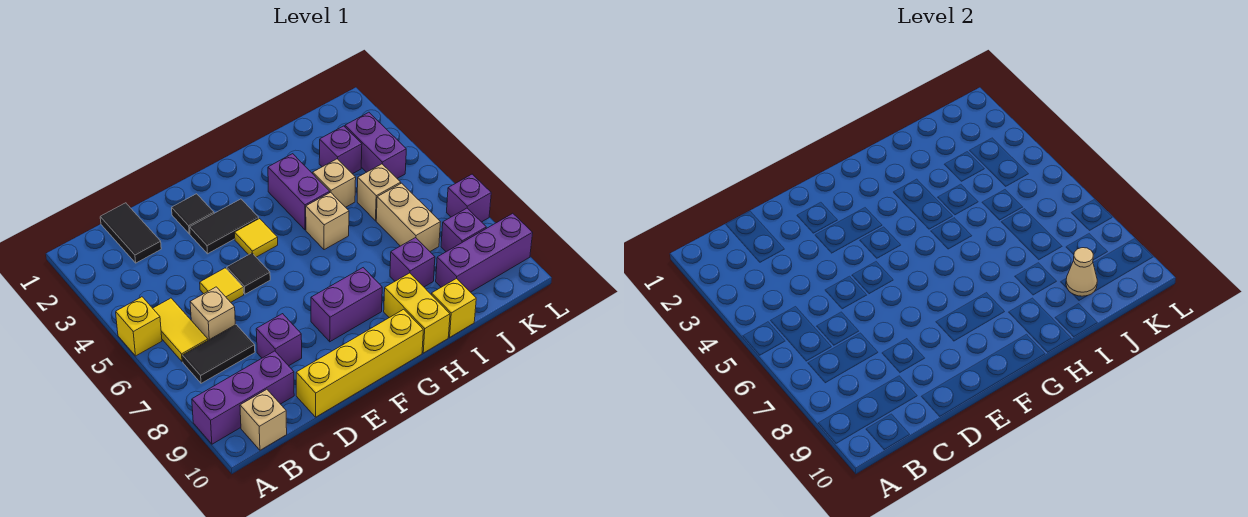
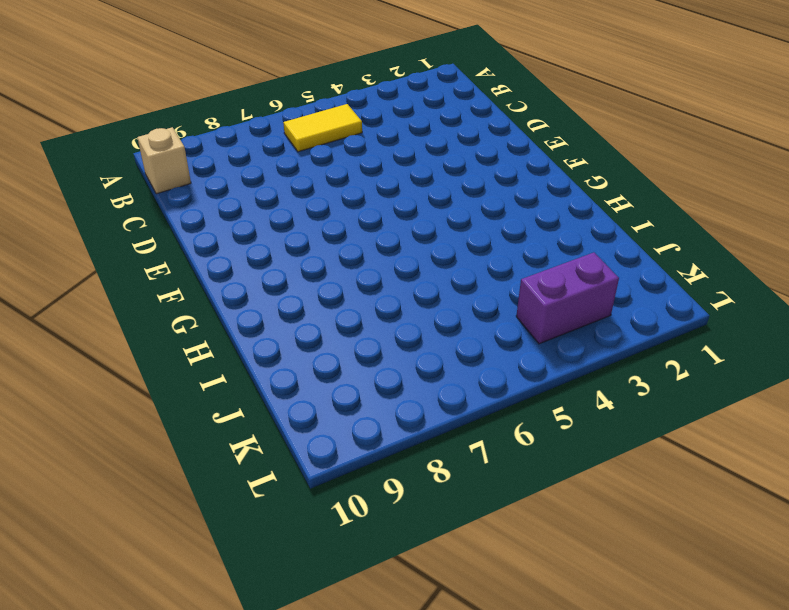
none -> yellow 1x1 brick [116,297,162,356]
none -> purple 1x3 brick [192,351,294,444]
none -> black 1x2 tile [182,325,255,383]

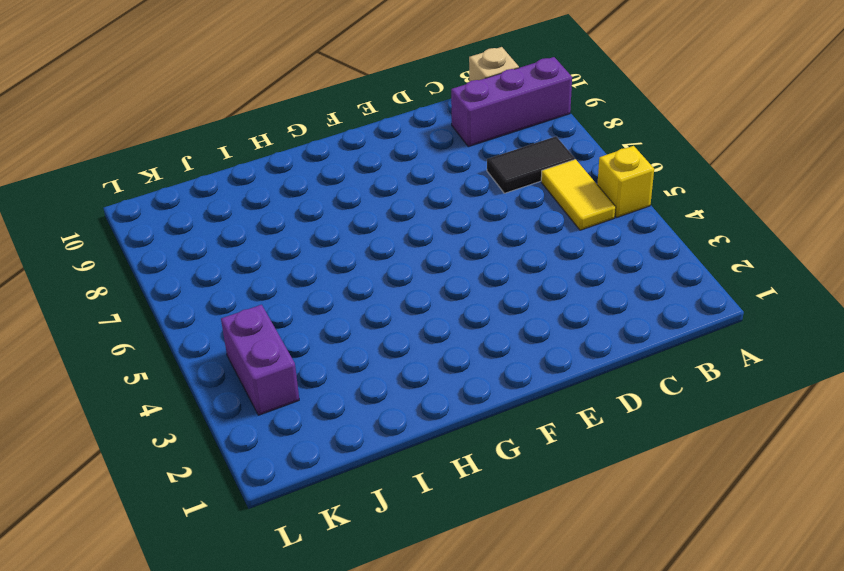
none -> black 1x2 tile [100,203,161,263]
none -> tan 1x1 brick [190,287,235,340]
none -> yellow 1x1 tile [200,268,244,302]

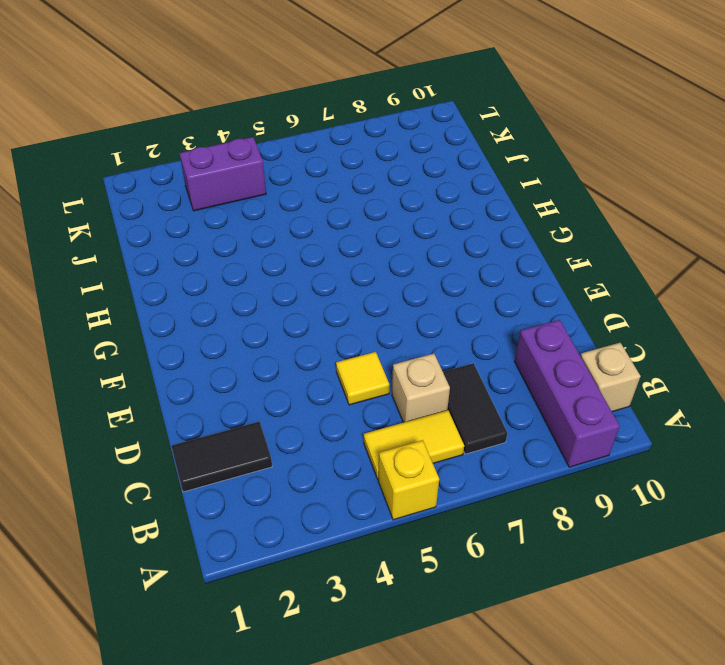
none -> purple 1x1 brick [256,314,302,366]
none -> yellow 1x4 brick [296,309,423,417]
none -> black 1x1 tile [172,194,214,234]

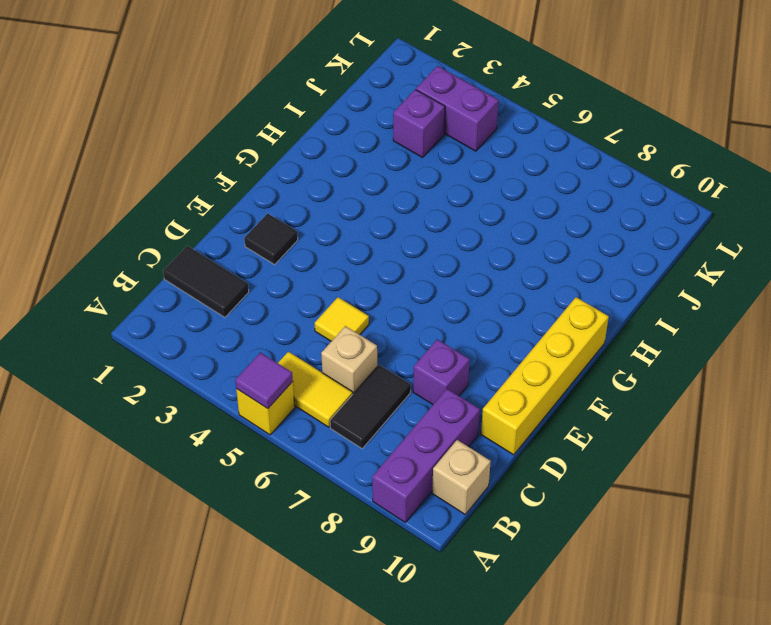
purple 1x1 tile [235,353,293,409] -> none
none -> black 1x2 tile [190,199,259,254]
none -> black 1x1 tile [227,253,270,294]
none -> yellow 1x1 tile [235,219,278,257]

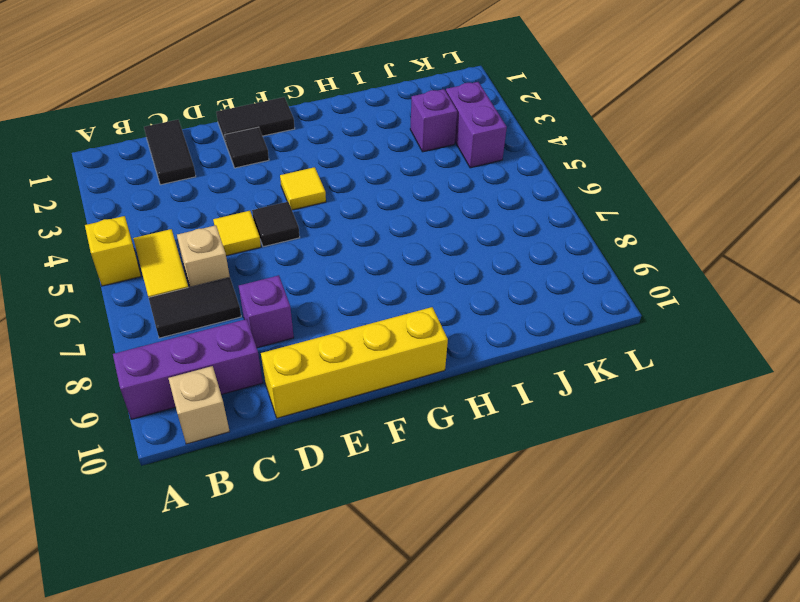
black 1x2 tile [216,97,295,143] -> black 1x2 tile moved to [190,199,259,254]
none -> purple 1x2 brick [311,268,382,342]
none -> purple 1x2 brick [268,154,330,230]
none -> tan 1x1 brick [306,192,349,250]

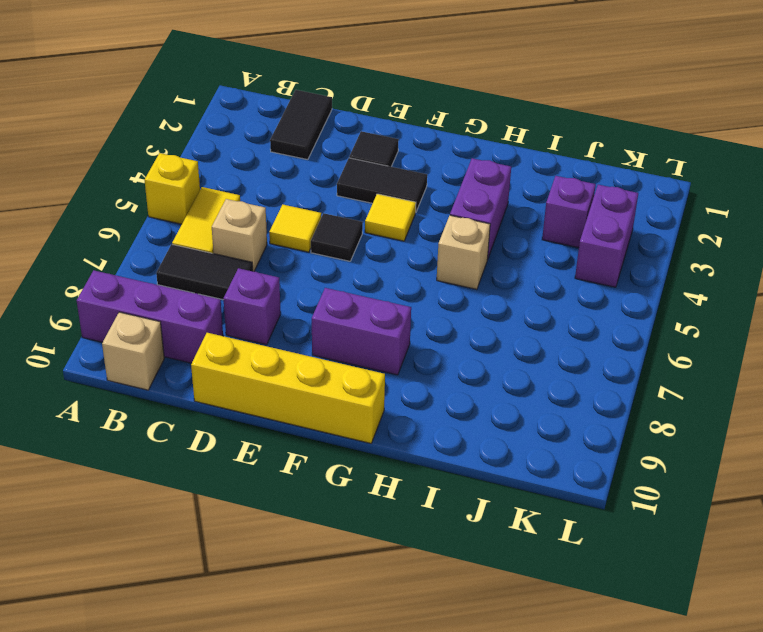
none -> yellow 1x2 brick [384,273,450,353]
none -> tan 1x1 brick [313,159,356,207]
none -> purple 1x1 brick [390,238,435,287]

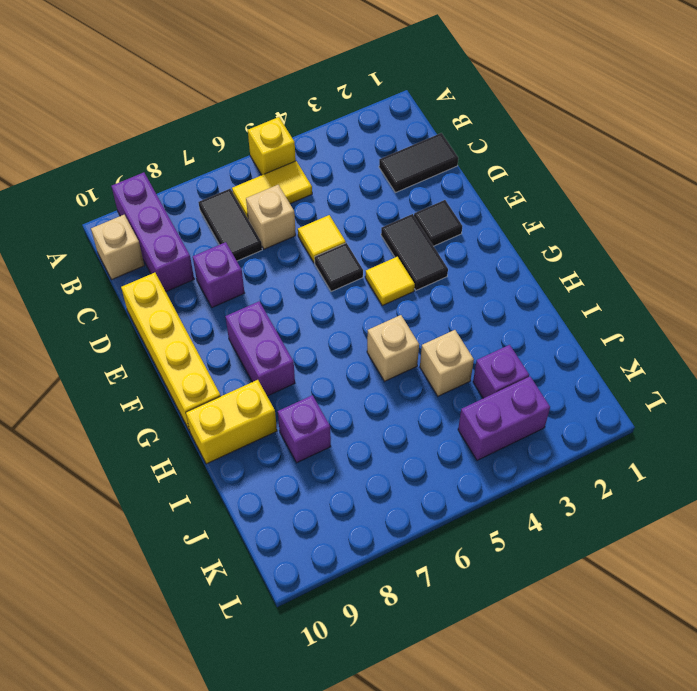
none -> purple 1x2 brick [268,154,330,230]
none -> yellow 1x1 brick [431,278,476,337]
none -> tan 1x1 brick [357,164,401,221]

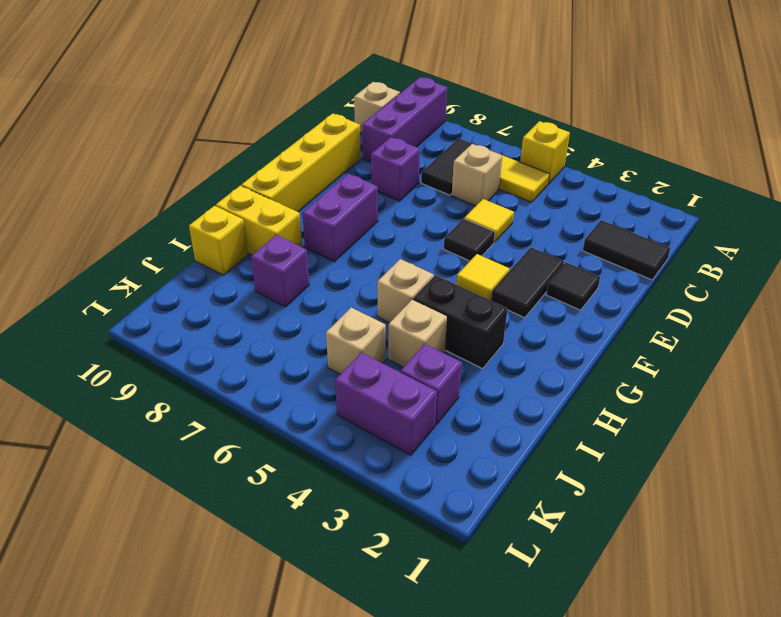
black 1x2 brick [413,275,508,369] -> purple 1x2 brick [268,154,330,230]
none -> tan 1x2 brick [376,183,440,251]
none -> purple 1x3 brick [436,213,533,292]
none -> purple 1x1 brick [441,208,486,252]

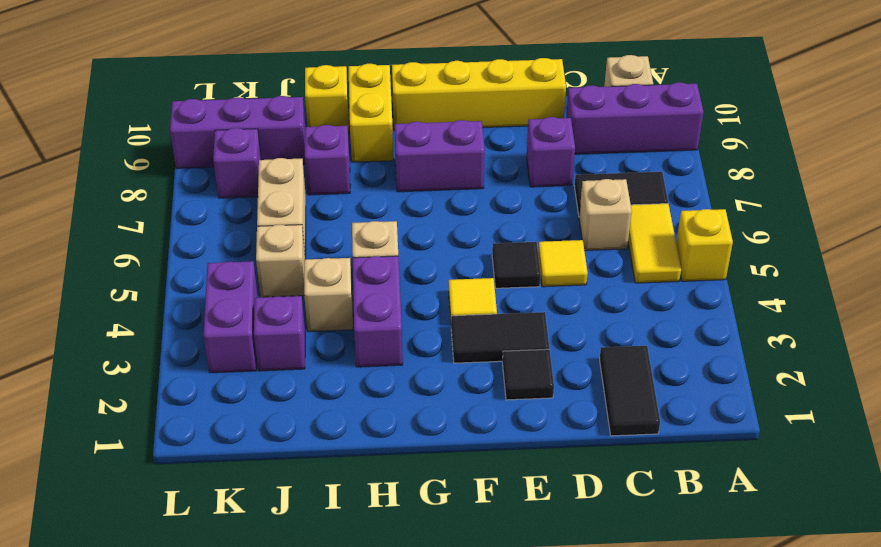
none -> purple 1x1 brick [447,174,491,222]
none -> tan 1x1 cone [1066,248,1097,296]

